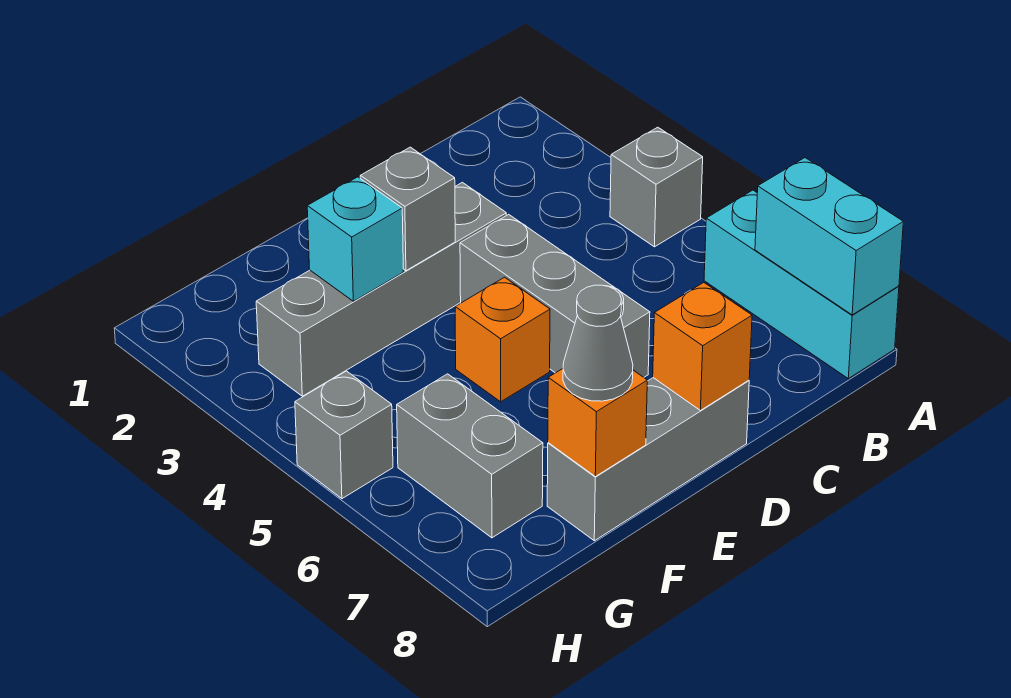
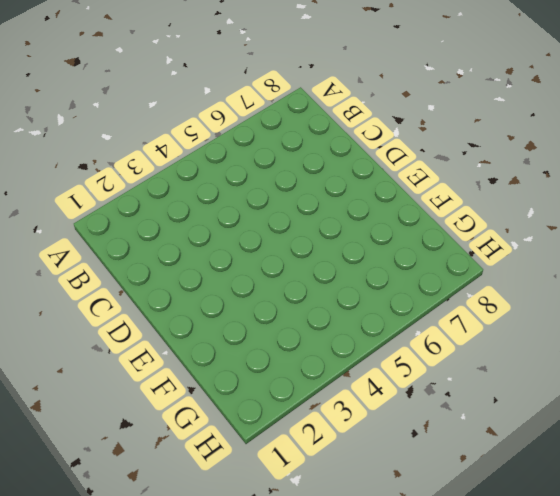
none -> grey 1x1 brick [610,127,703,247]
none -> cyan 1x3 brick [704,190,899,379]
none -> grey 1x4 brick [256,182,506,396]

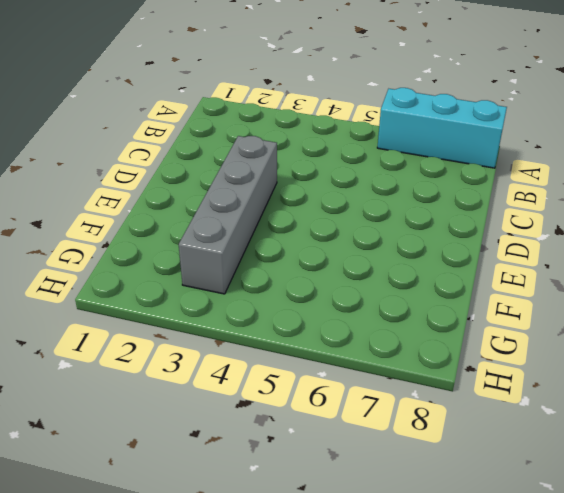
none -> grey 1x1 brick [610,127,703,247]
none -> grey 1x3 brick [460,214,650,377]
none -> grey 1x3 brick [547,378,749,541]

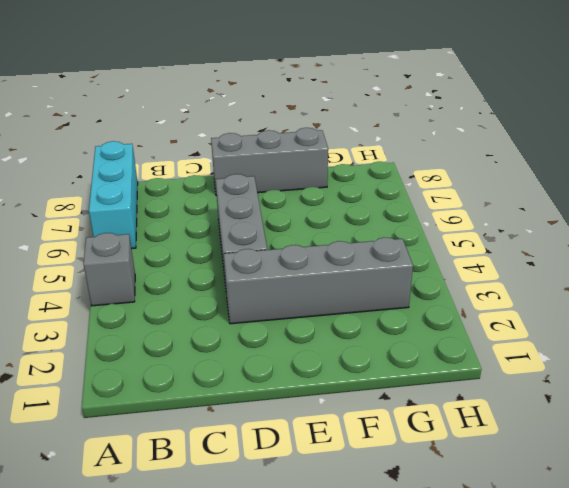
none -> orange 1x1 brick [455,277,550,402]
none -> grey 1x2 brick [397,374,543,538]
none -> grey 1x1 brick [295,371,393,499]

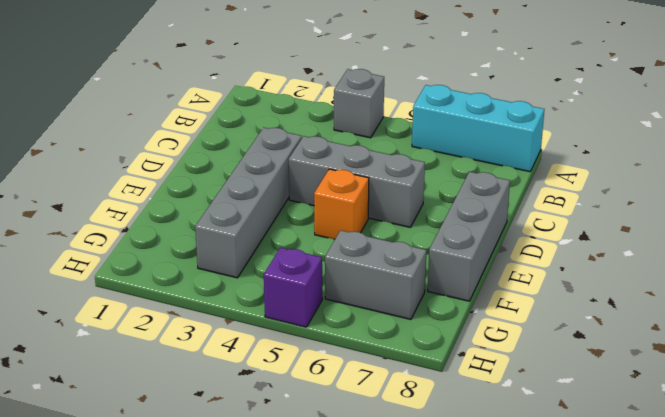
purple 1x1 brick [264,248,322,327] -> grey 1x1 brick [295,371,393,499]
none -> cyan 1x2 brick [755,158,903,315]
none -> orange 1x1 brick [653,283,752,410]
none -> grey 1x1 brick [360,147,455,271]

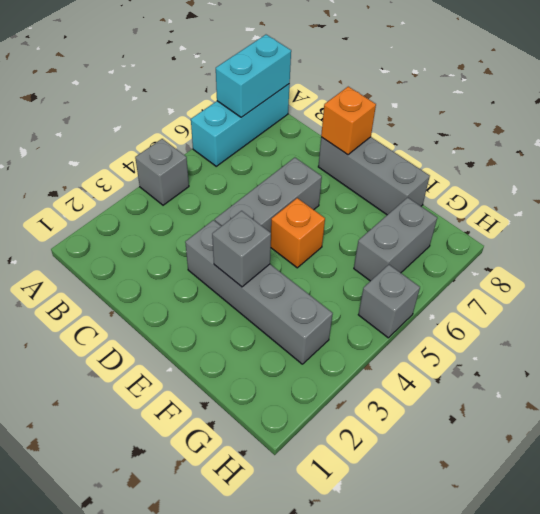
none -> cyan 1x1 brick [307,177,403,301]
none -> orange 1x1 brick [548,369,647,477]
none -> grey 1x1 cone [563,285,633,401]

